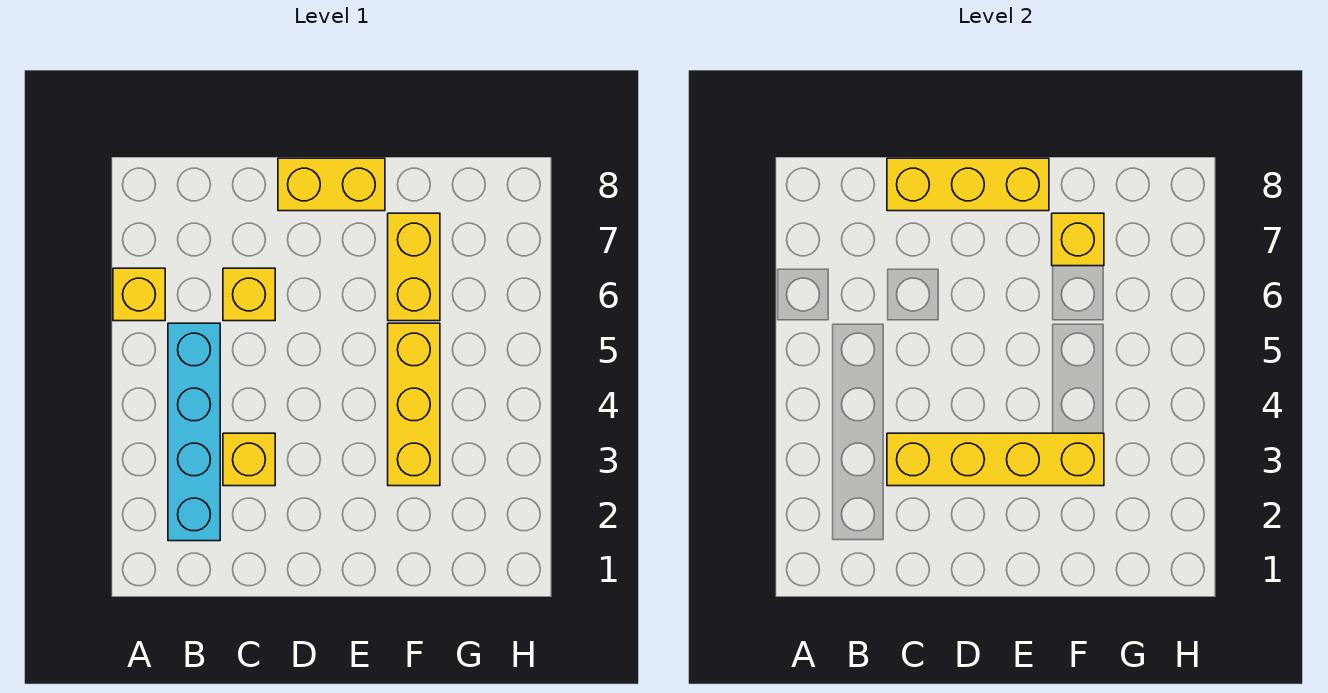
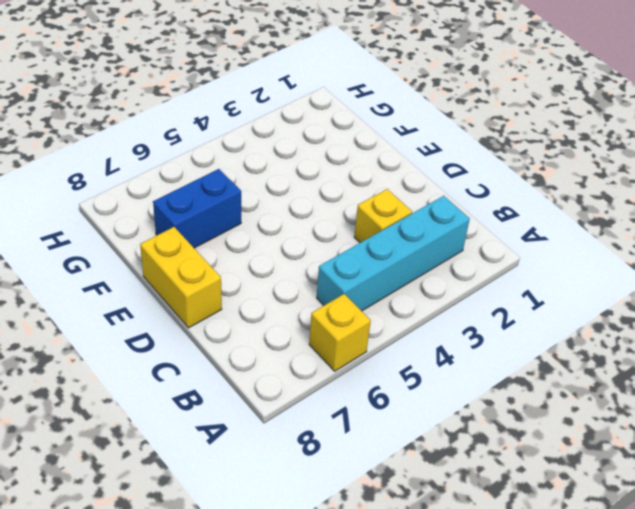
blue 1x2 brick [153,169,241,248] -> yellow 1x2 brick [388,213,440,321]
none -> yellow 1x1 brick [223,268,275,321]
none -> yellow 1x3 brick [388,323,440,486]

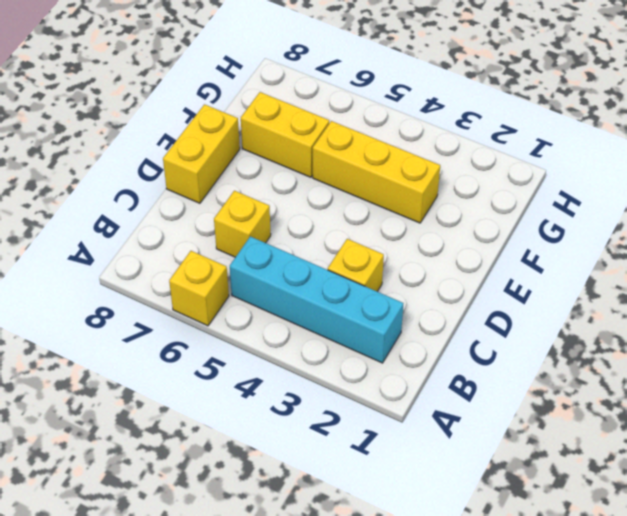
none -> yellow 1x4 brick [887,433,1104,486]
none -> yellow 1x3 brick [887,158,1049,211]

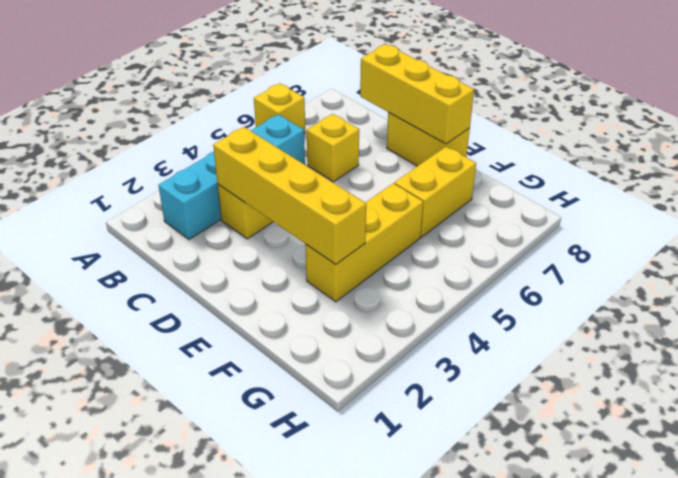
none -> yellow 1x1 brick [1052,213,1104,266]

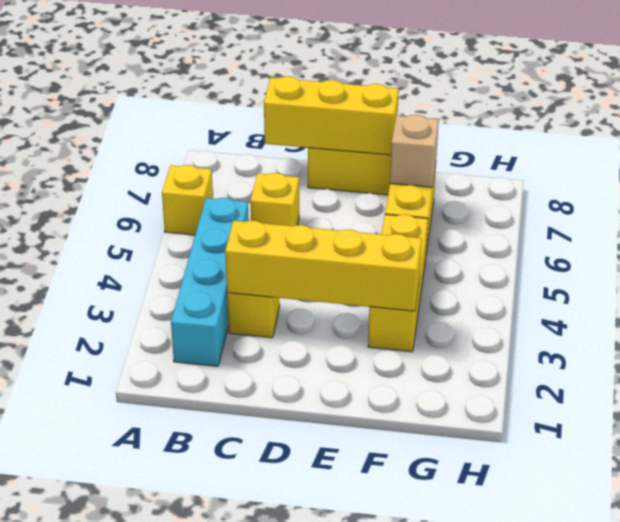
tan 1x1 brick [390,115,439,187] -> yellow 1x1 brick [1052,213,1104,266]

